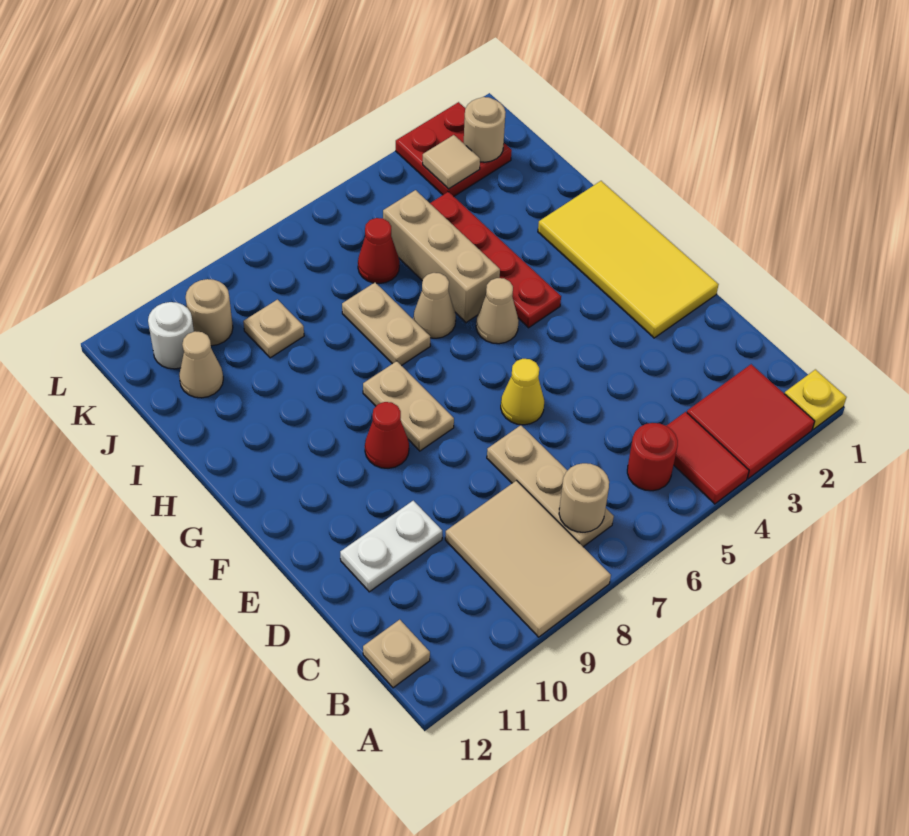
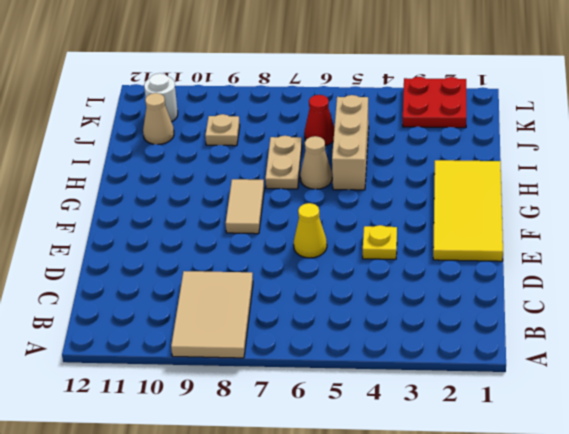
yellow 1x1 plate [363,225,397,259] -> yellow 1x1 plate moved to [785,369,847,429]
tan 1x2 tile [226,179,264,234] -> tan 1x2 plate [363,361,454,451]
none -> red 2x2 tile [687,364,815,479]
none -> red 1x2 tile [667,412,749,504]
none -> red 1x1 round brick [627,423,678,491]

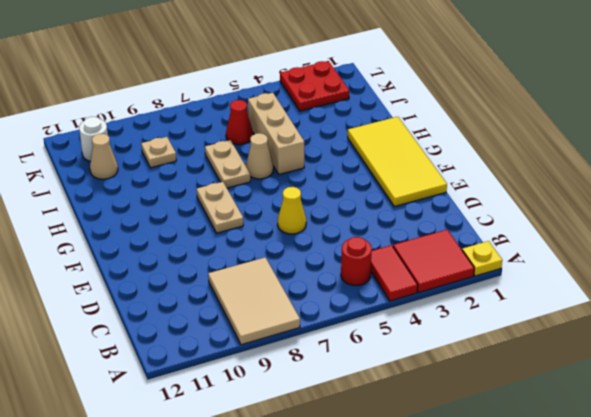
none -> tan 1x3 plate [487,425,614,547]
none -> tan 1x1 plate [363,620,430,688]
none -> white 1x2 plate [340,501,442,592]

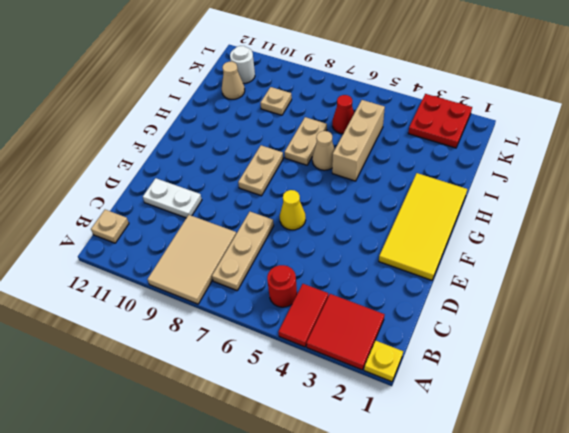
none -> red 1x1 cone [365,402,409,468]
none -> red 1x4 plate [430,192,561,328]
none -> tan 1x1 cone [476,278,519,344]

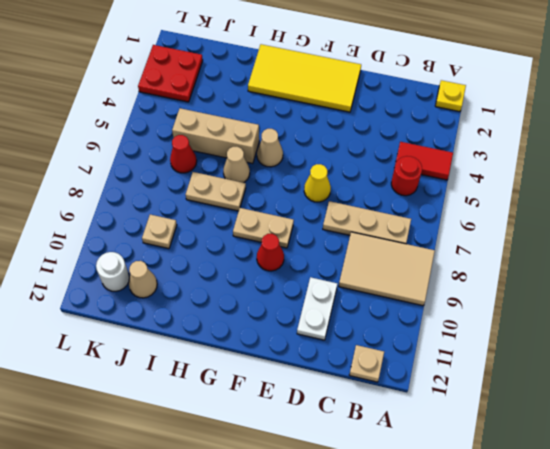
none -> red 2x2 tile [687,364,815,479]
none -> red 1x4 plate [430,192,561,328]
none -> tan 1x1 round brick [186,279,233,346]

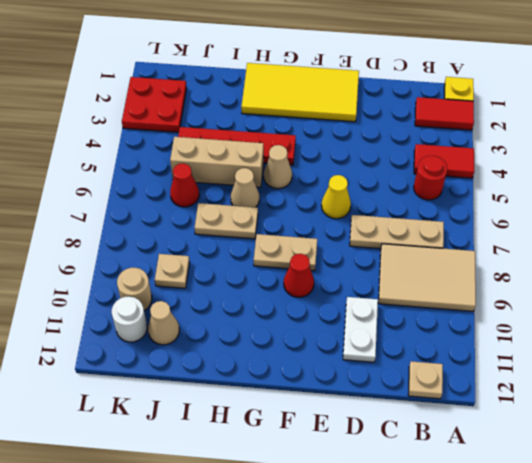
red 1x2 tile [415,97,474,130] -> red 2x2 tile [687,364,815,479]
none -> tan 1x1 round brick [559,463,609,532]
none -> tan 1x1 round brick [464,97,506,162]
none -> tan 1x1 tile [423,135,480,189]

